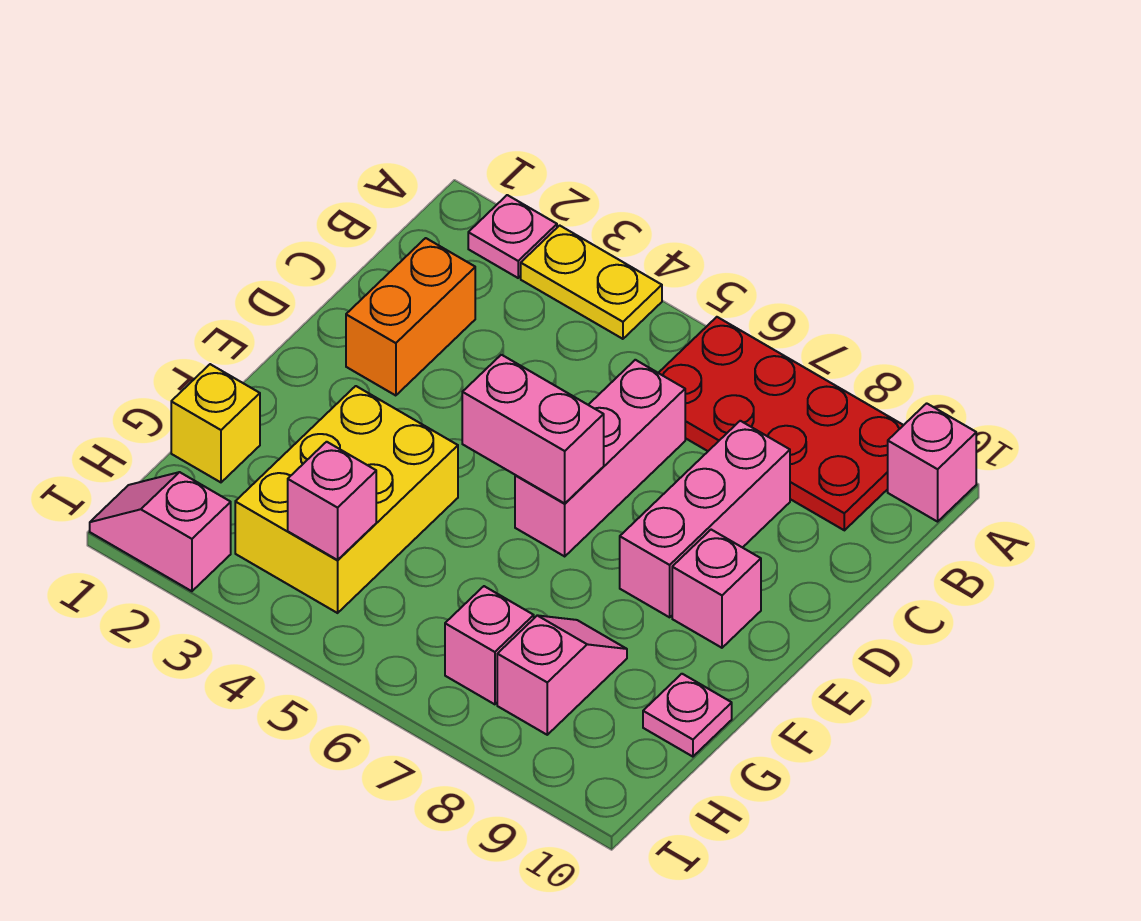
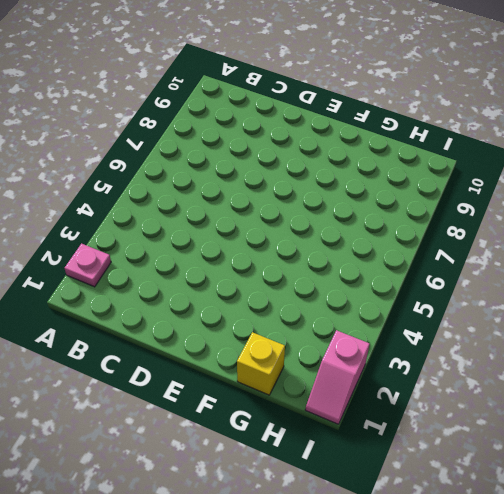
none -> yellow 1x2 plate [521,225,662,339]
none -> red 2x4 plate [659,317,903,530]
none -> pink 1x1 brick [888,403,976,522]

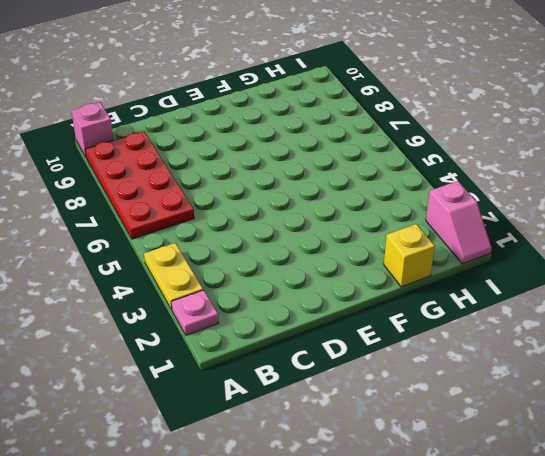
none -> orange 1x2 brick [346,238,475,396]
none -> pink 1x3 brick [515,360,685,556]
none -> pink 1x3 brick [620,421,790,617]

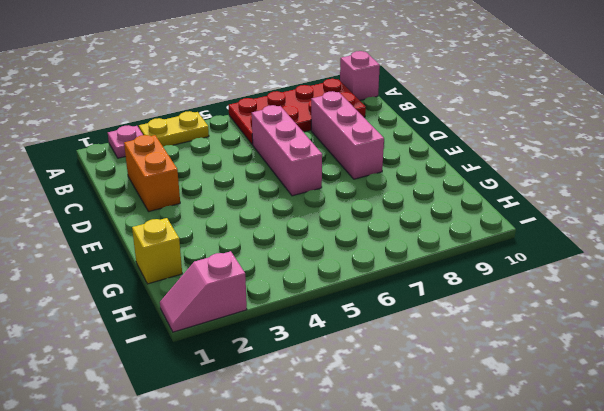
none -> pink 1x1 brick [672,530,761,648]
none -> yellow 2x3 brick [235,386,458,613]
none -> pink 1x2 slope [497,615,627,735]

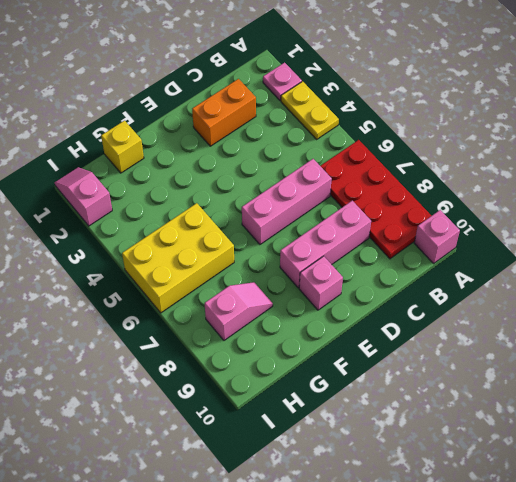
yellow 2x3 brick [122,203,234,313] -> yellow 2x3 brick moved to [235,386,458,613]
none -> pink 1x1 plate [643,674,732,757]
none -> pink 1x1 brick [445,586,534,704]
none -> pink 1x2 brick [462,355,604,503]

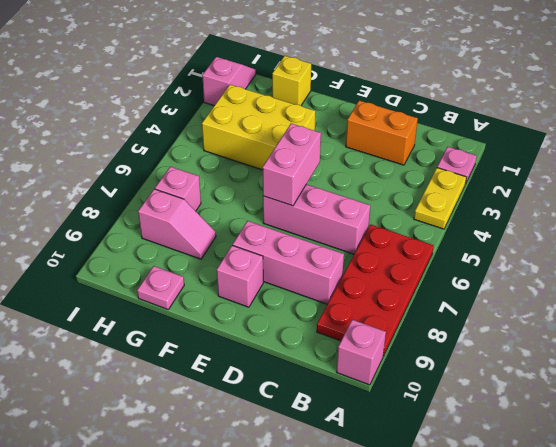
none -> pink 1x1 brick [288,442,376,560]

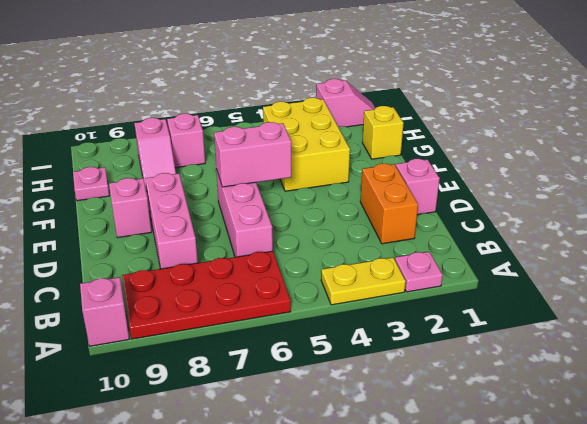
pink 1x1 brick [396,159,440,215] -> pink 1x1 brick moved to [288,442,376,560]

